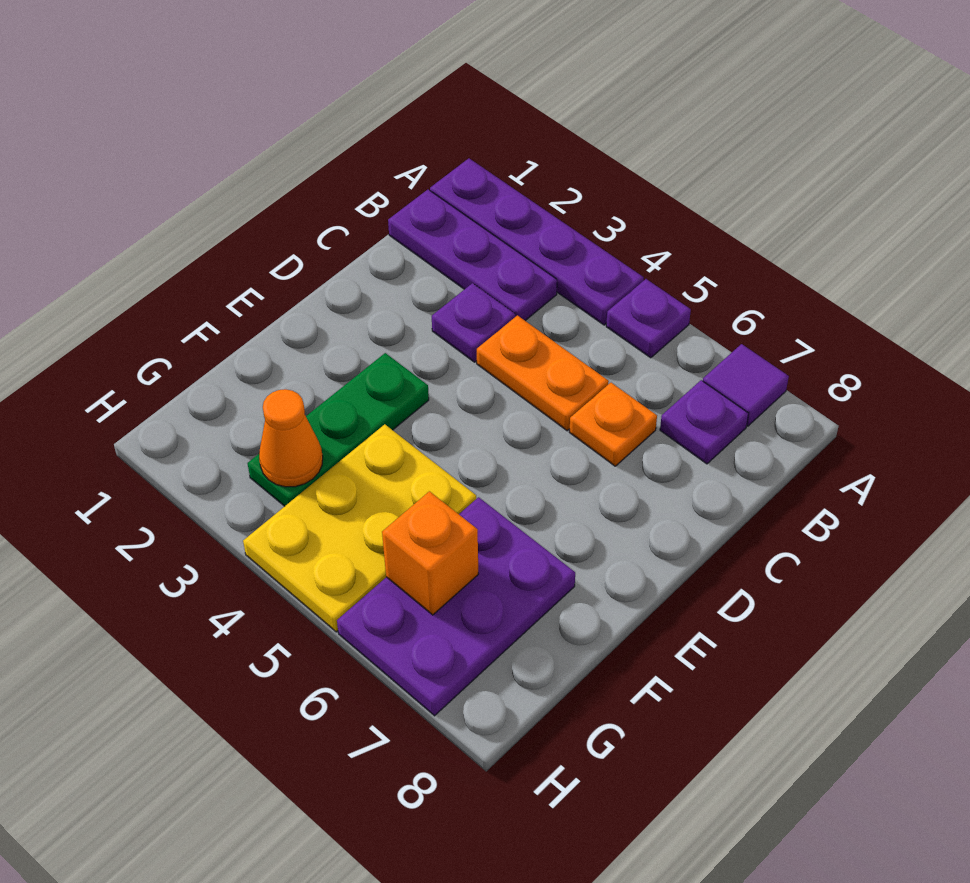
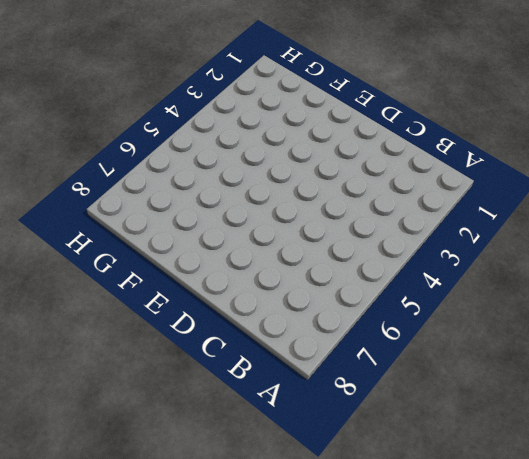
none -> purple 1x4 plate [430,158,644,325]
none -> purple 1x1 plate [606,279,691,358]
none -> purple 1x1 tile [703,344,789,426]

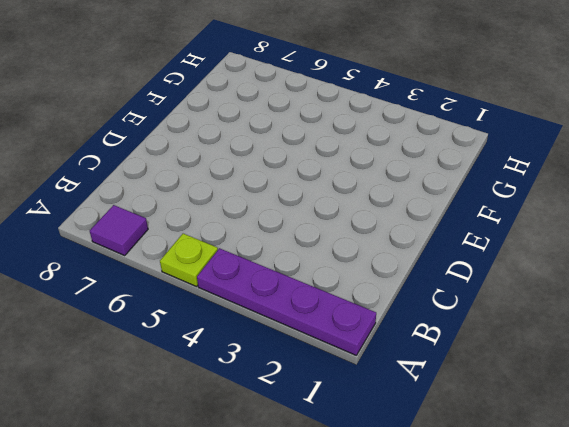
lime 1x1 plate [160,234,218,287] -> purple 1x1 plate [606,279,691,358]
none -> purple 1x3 plate [388,190,557,321]
none -> purple 1x1 plate [660,380,748,464]
none -> purple 1x1 plate [432,283,515,362]

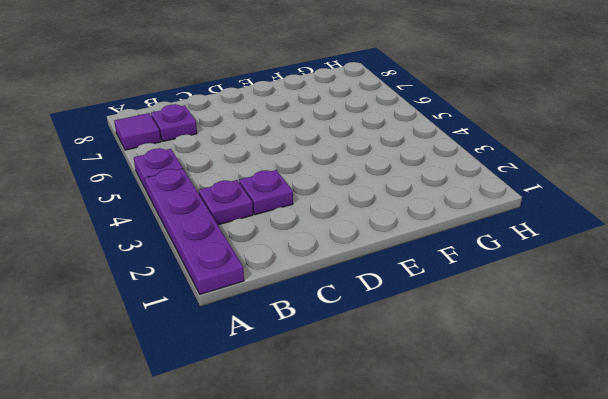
purple 1x1 plate [199,180,253,225] -> purple 1x3 plate [388,190,557,321]
none -> orange 1x2 plate [477,315,609,431]
none -> orange 1x1 plate [569,383,657,466]
none -> green 1x3 plate [247,353,429,506]

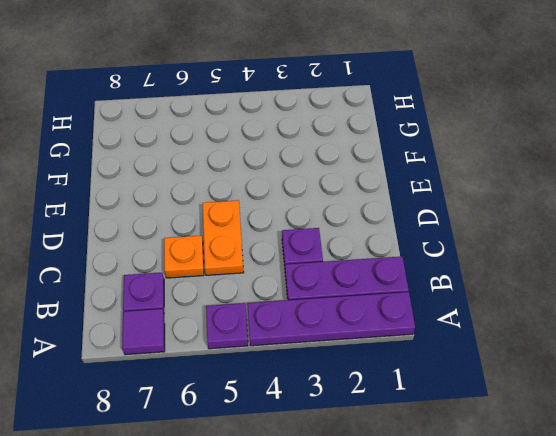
orange 1x2 plate [203,200,244,275] -> orange 1x2 plate turned to [477,315,609,431]
none -> green 1x3 plate [247,353,429,506]
none -> yellow 2x3 plate [243,424,476,632]
none -> purple 2x3 plate [337,497,575,716]

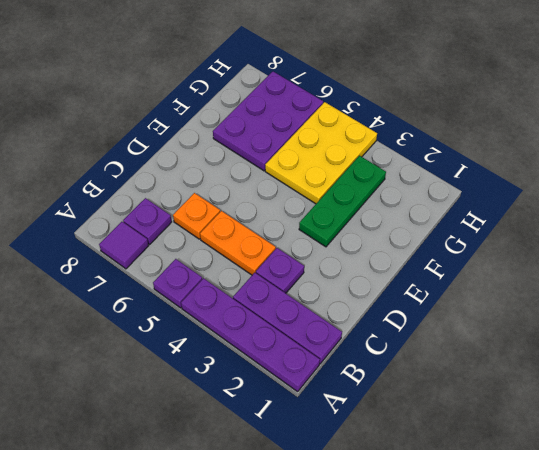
none -> orange 1x1 cone [259,389,323,487]
none -> orange 1x1 brick [382,491,478,615]

